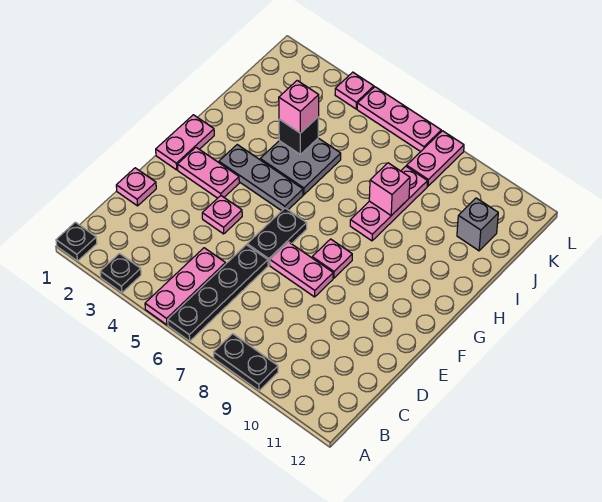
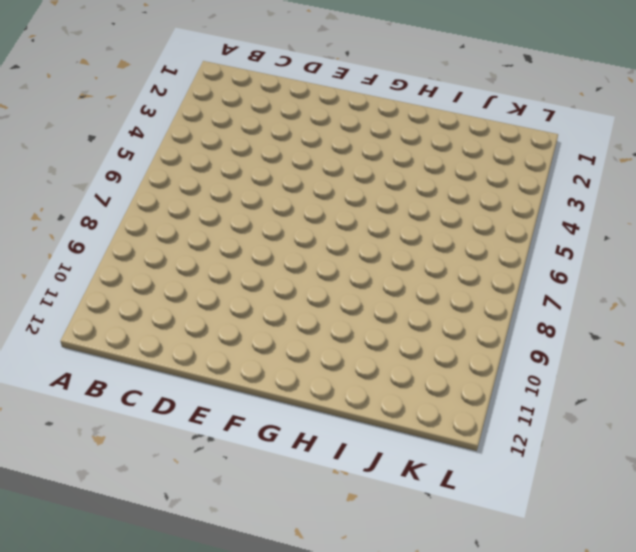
none -> black 1x1 plate [56,222,97,261]
none -> black 1x1 plate [100,254,141,293]
none -> pink 1x3 plate [145,248,226,325]

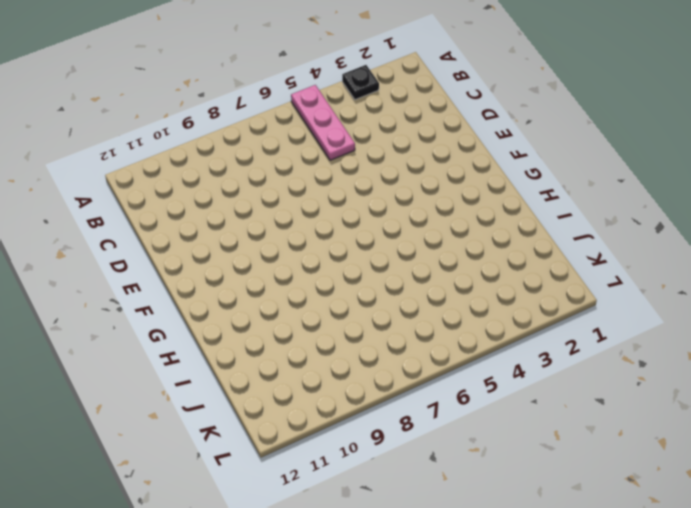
none -> black 1x1 plate [56,222,97,261]
none -> black 1x4 plate [168,245,268,341]
none -> black 1x2 plate [214,334,278,391]

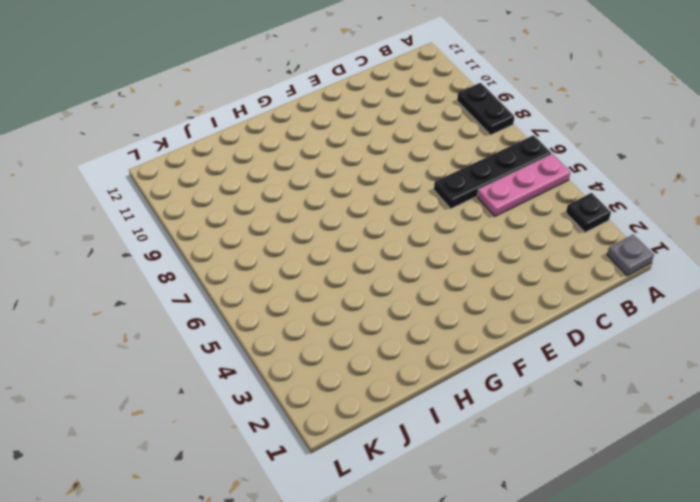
grey 1x1 plate [607,235,654,276] -> black 1x1 plate [56,222,97,261]
none -> pink 1x1 plate [116,168,156,206]
none -> pink 1x1 plate [202,196,242,234]
none -> black 1x2 plate [247,208,307,265]

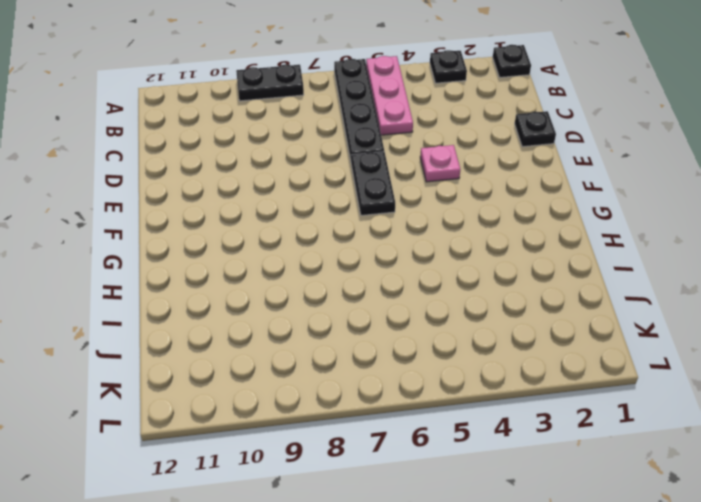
black 1x1 plate [515,111,556,147] -> pink 1x1 plate [116,168,156,206]
none -> pink 1x2 plate [270,242,333,297]
none -> pink 1x2 plate [156,115,214,170]
none -> pink 1x2 plate [178,147,239,198]

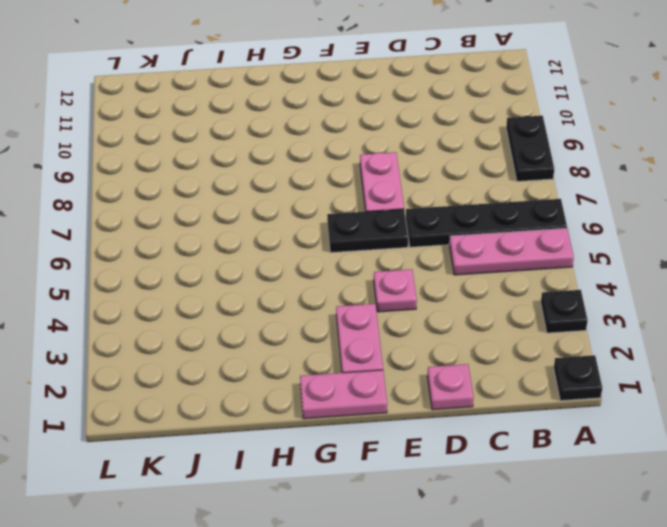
none -> pink 1x1 plate [312,239,352,278]
none -> grey 1x3 plate [219,145,303,211]
none -> grey 2x2 plate [260,138,341,195]

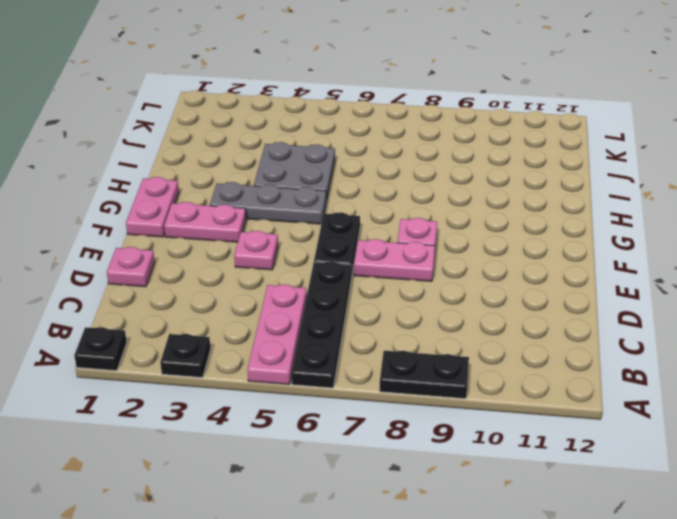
none -> pink 1x3 plate [350,166,427,241]
none -> grey 1x1 brick [457,198,498,251]
none -> pink 1x2 plate [407,131,464,186]

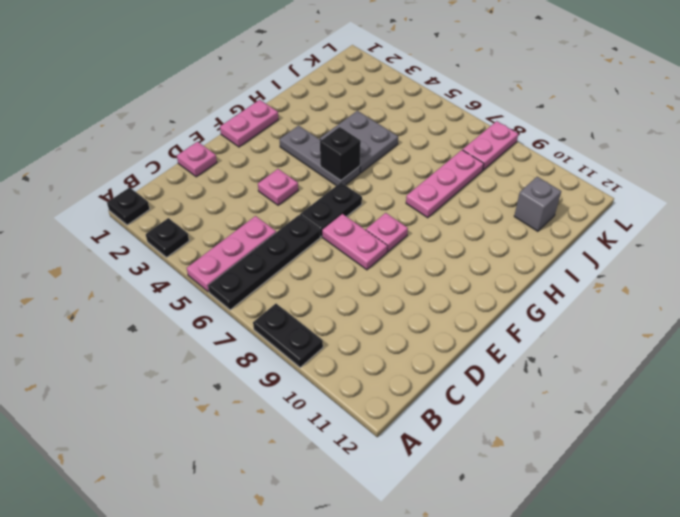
black 1x1 brick [320,127,361,180] -> black 1x1 brick moved to [279,117,319,154]
none -> pink 1x2 plate [178,147,239,198]
none -> pink 1x1 plate [335,72,374,109]
none -> pink 1x3 plate [357,87,441,152]

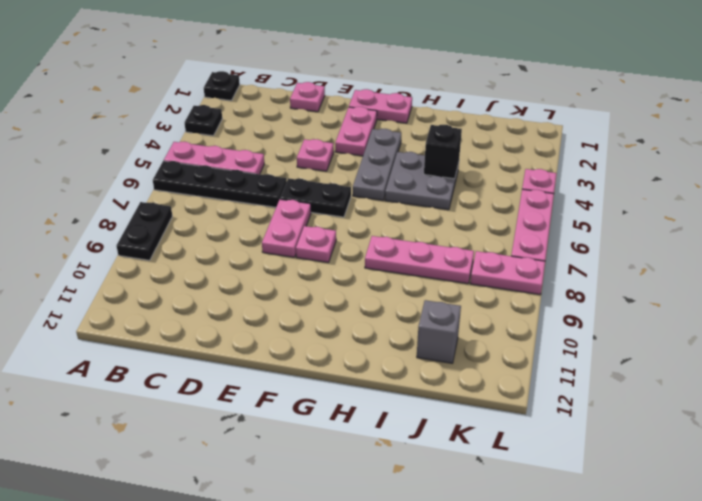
none -> pink 1x1 brick [369,163,410,216]
none -> pink 1x1 brick [279,81,319,133]

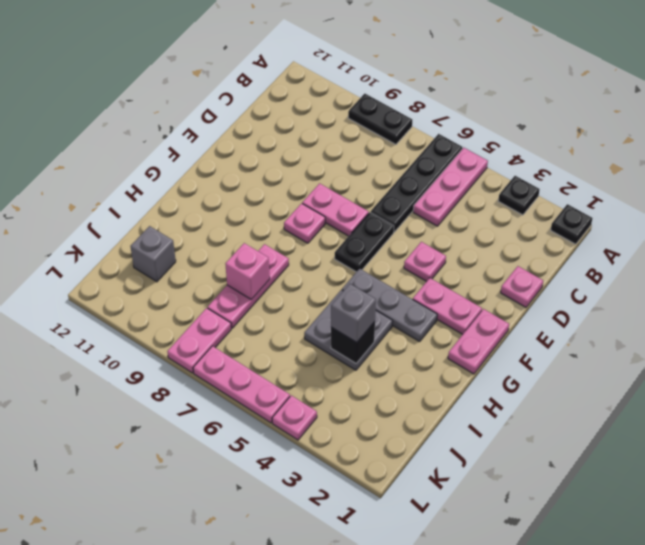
grey 1x1 brick [331,284,376,342] -> pink 1x1 brick [279,81,319,133]

